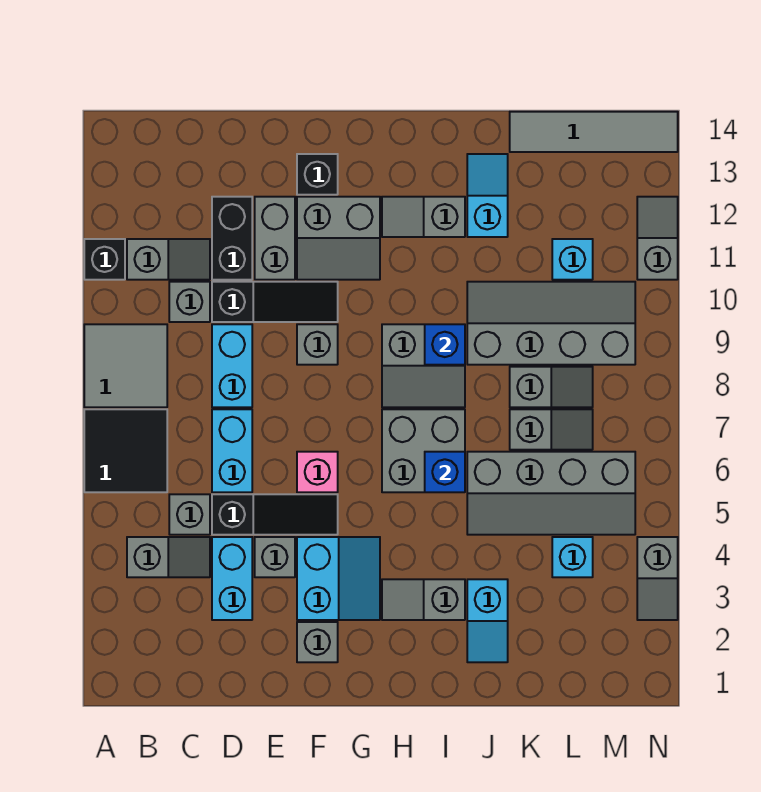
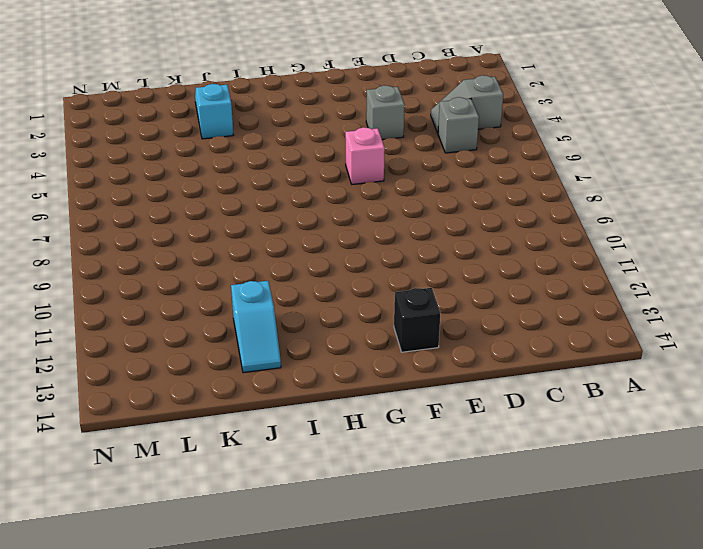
none -> black 2x2 tile [84,409,167,492]
none -> grey 2x2 tile [84,324,167,407]
none -> black 1x1 brick [84,239,125,280]
none -> grey 1x2 slope [127,239,210,280]

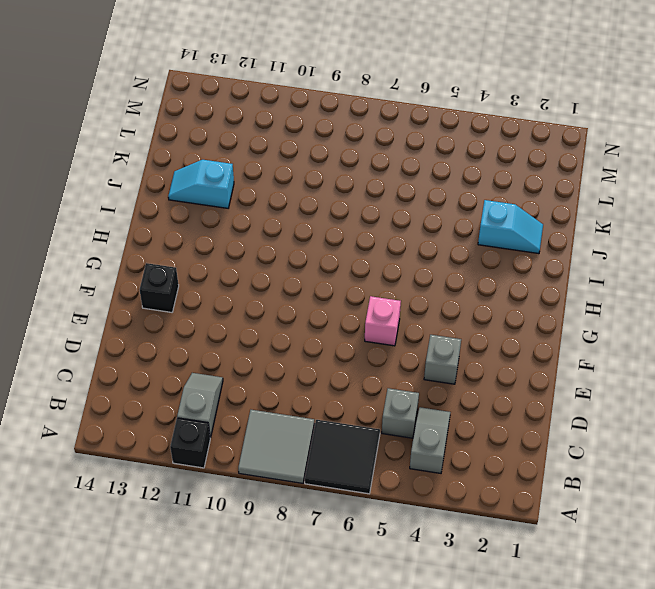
none -> grey 1x1 brick [169,282,210,322]
none -> cyan 1x2 brick [212,537,252,620]
none -> black 1x3 slope [212,494,338,535]
none -> cyan 1x2 brick [212,409,252,492]

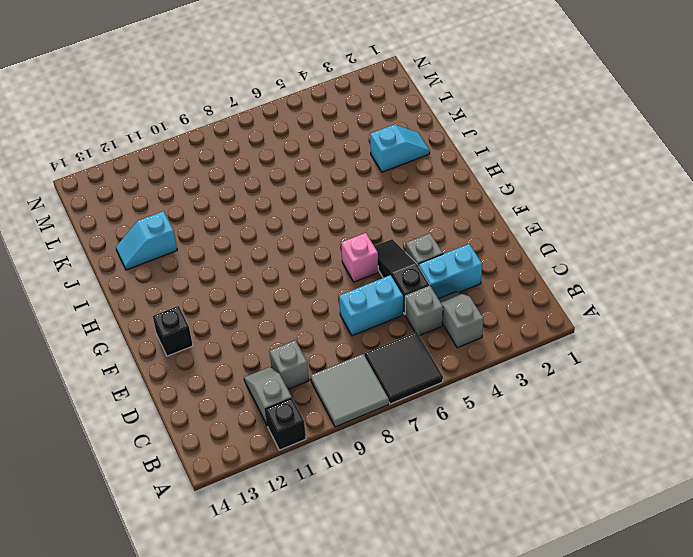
none -> cyan 1x2 brick [212,324,252,407]
none -> black 1x3 slope [212,282,338,322]
none -> black 1x2 brick [212,197,252,280]
none -> grey 1x2 brick [255,197,295,280]

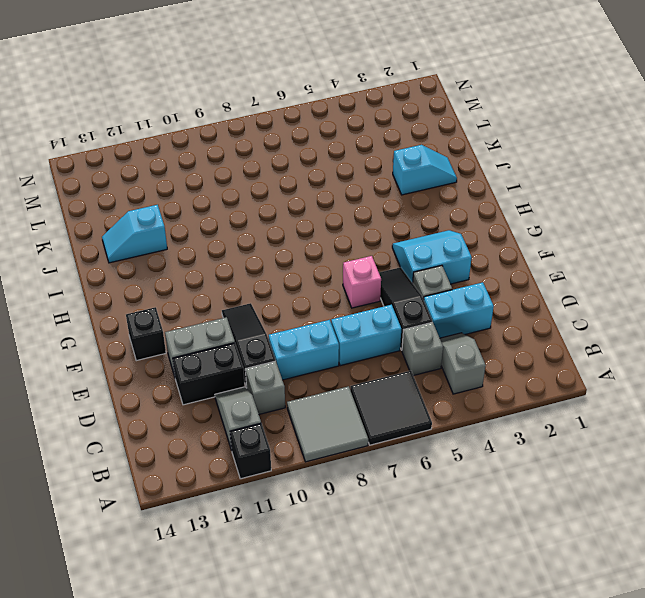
none -> grey 1x1 brick [297,622,338,662]
none -> grey 1x1 brick [297,324,338,365]
none -> grey 2x2 slope [297,197,380,280]
none -> grey 1x2 slope [382,579,465,620]

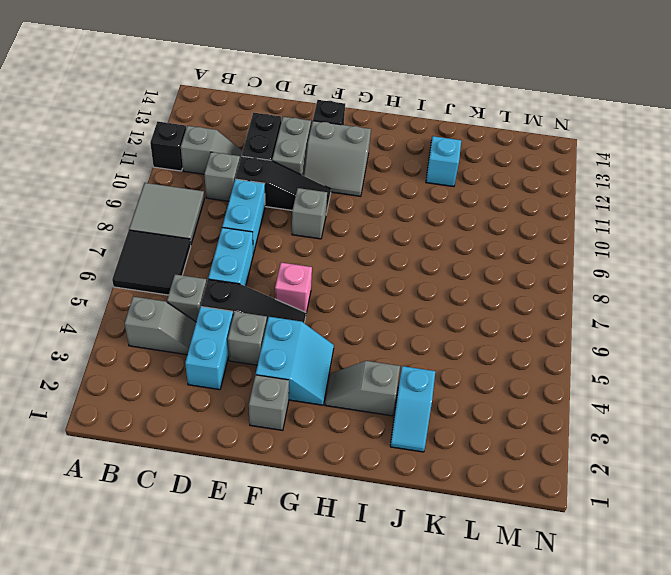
none -> grey 2x2 brick [382,409,465,492]
none -> grey 2x2 slope [382,324,465,407]
none -> grey 1x2 slope [382,197,465,237]
none -> grey 2x4 slope [467,452,635,535]

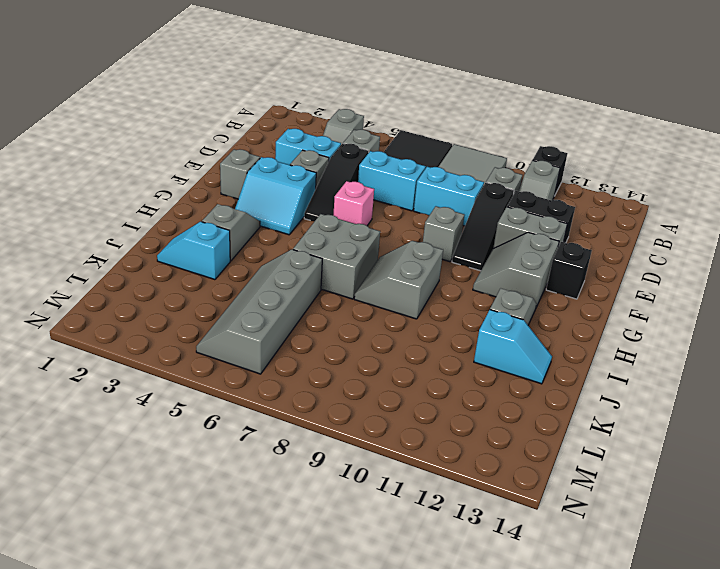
none -> grey 2x4 slope [467,282,635,365]
none -> grey 1x2 slope [510,409,593,450]
none -> grey 1x2 slope [510,367,593,407]
none -> grey 1x4 tile [510,112,678,152]

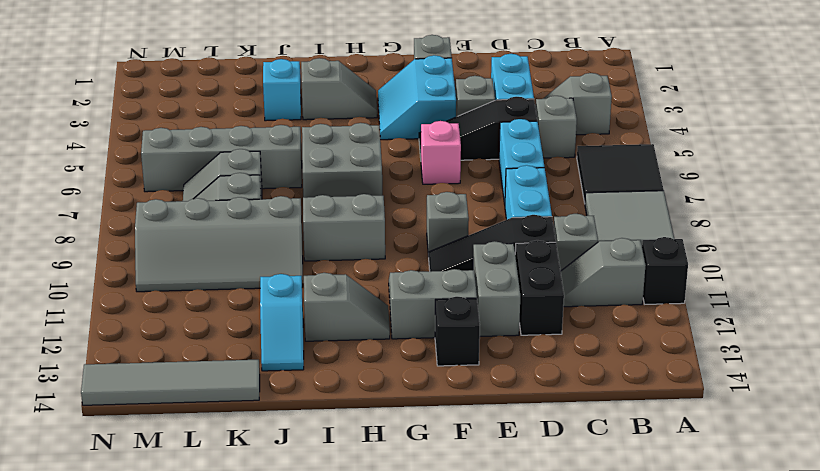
none -> cyan 1x1 brick [552,537,593,577]
none -> cyan 1x1 brick [552,239,593,280]
none -> grey 1x2 slope [637,537,678,620]
none -> grey 1x2 slope [637,197,678,280]

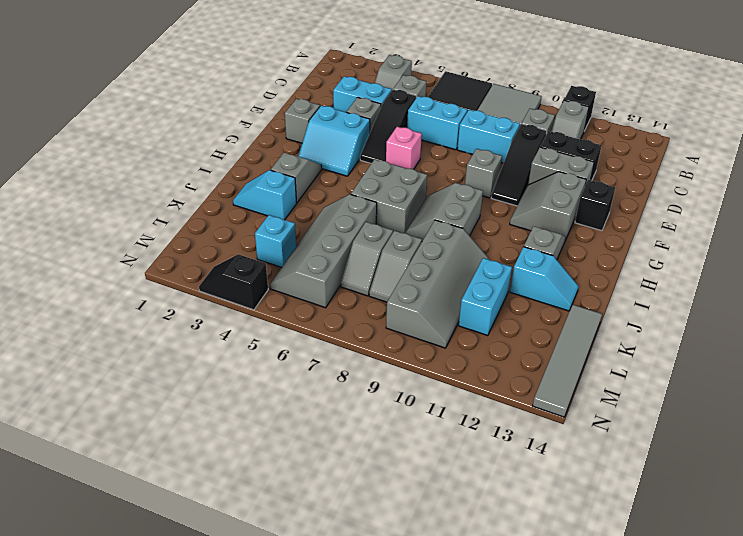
cyan 1x2 brick [459,258,512,336] -> cyan 1x1 brick [552,239,593,280]
black 1x2 slope [199,254,268,310] -> grey 1x2 slope [637,537,678,620]
none -> grey 1x2 slope [637,197,678,280]
none -> blue 1x1 brick [425,452,465,492]
none -> blue 1x1 brick [425,324,465,365]

